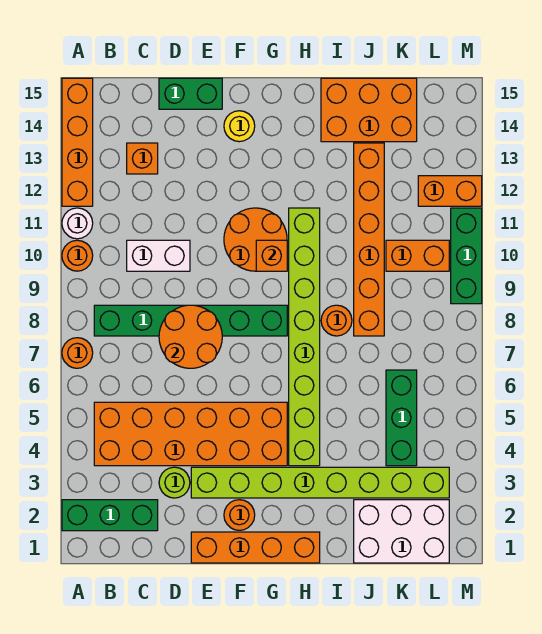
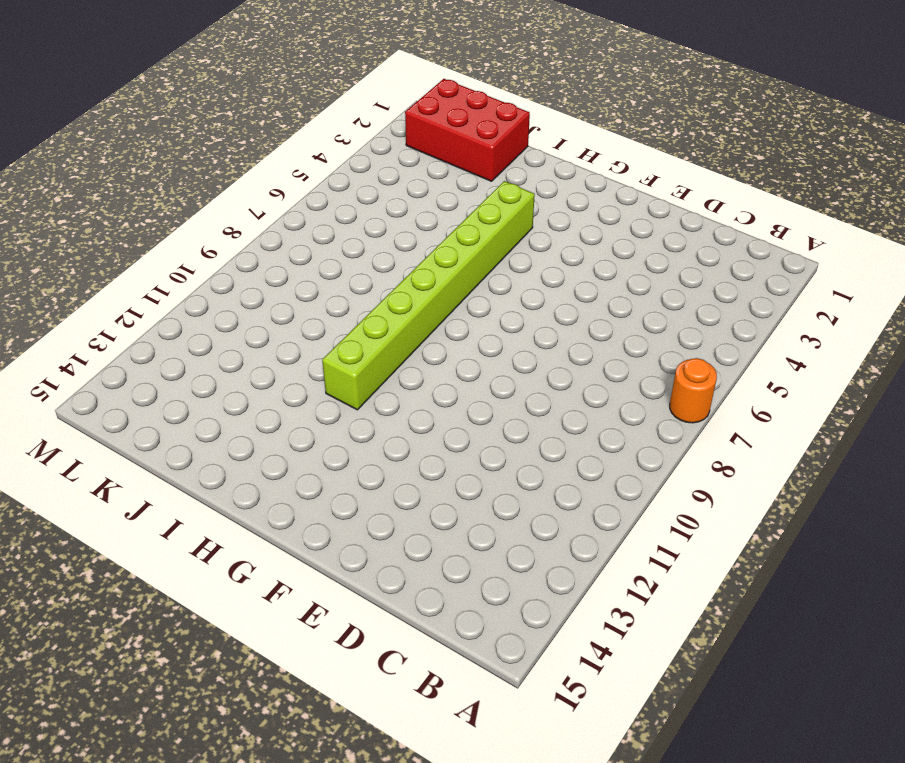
red 2x3 brick [405,79,530,181] -> white 2x3 brick [354,500,449,563]
none -> green 1x3 brick [62,500,158,531]
none -> orange 1x1 round brick [62,240,93,271]
none -> white 1x1 round brick [62,208,93,239]

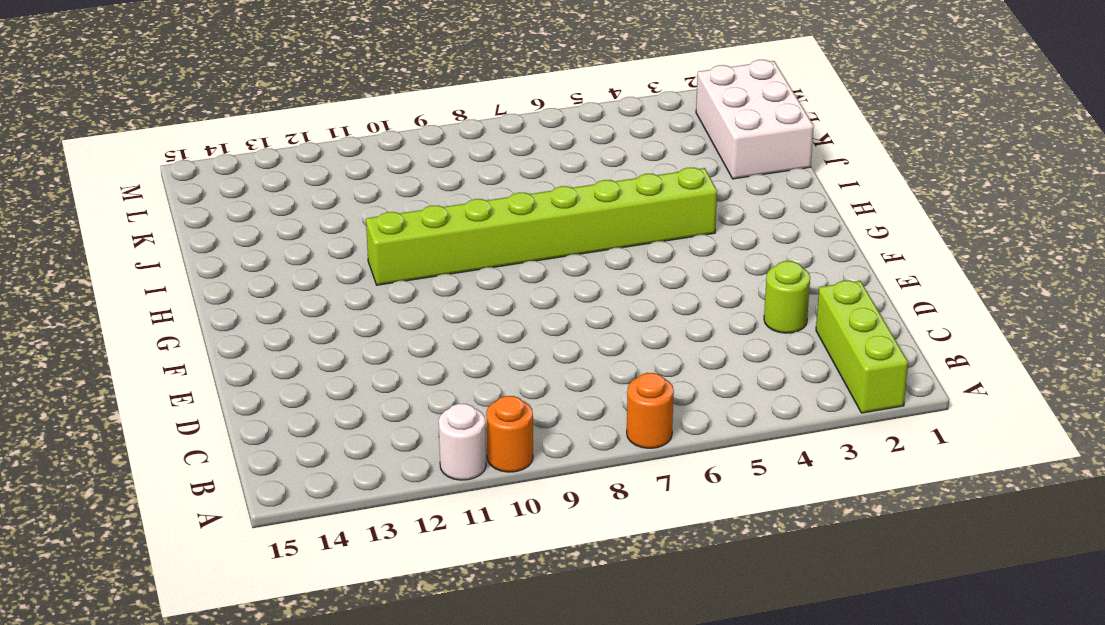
lime 1x3 brick [816,281,908,413] -> green 1x3 brick [62,500,158,531]
none -> orange 1x4 brick [62,78,93,206]
none -> orange 2x6 brick [94,402,287,466]
none -> green 1x6 brick [94,305,287,336]

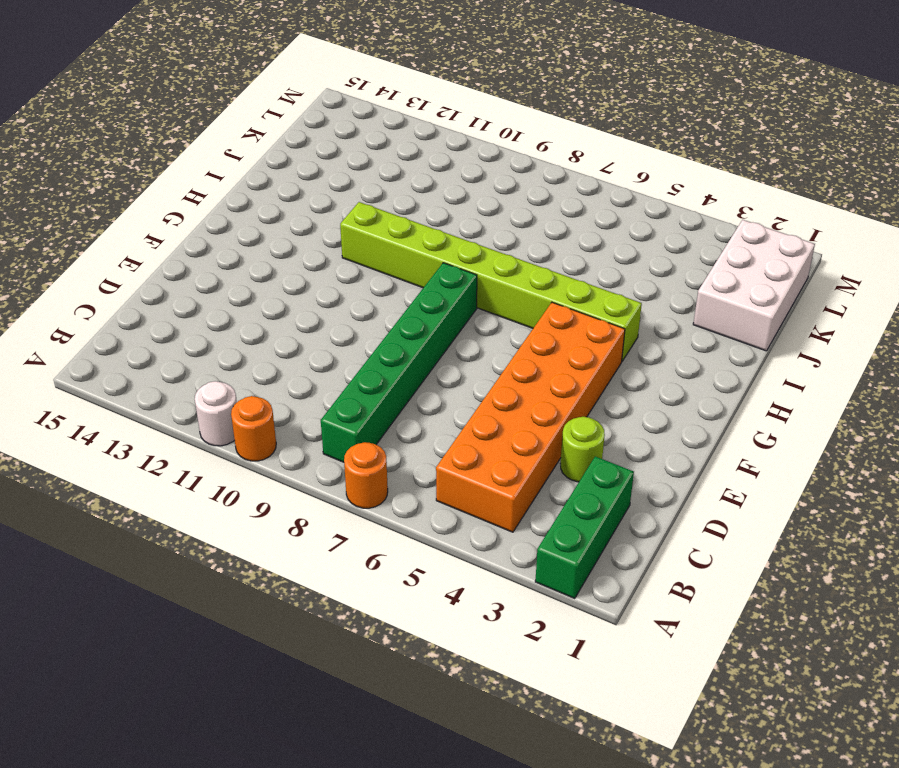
none -> orange 1x4 brick [62,78,93,206]
none -> white 1x2 brick [127,240,190,271]
none -> orange 1x1 brick [127,143,158,174]

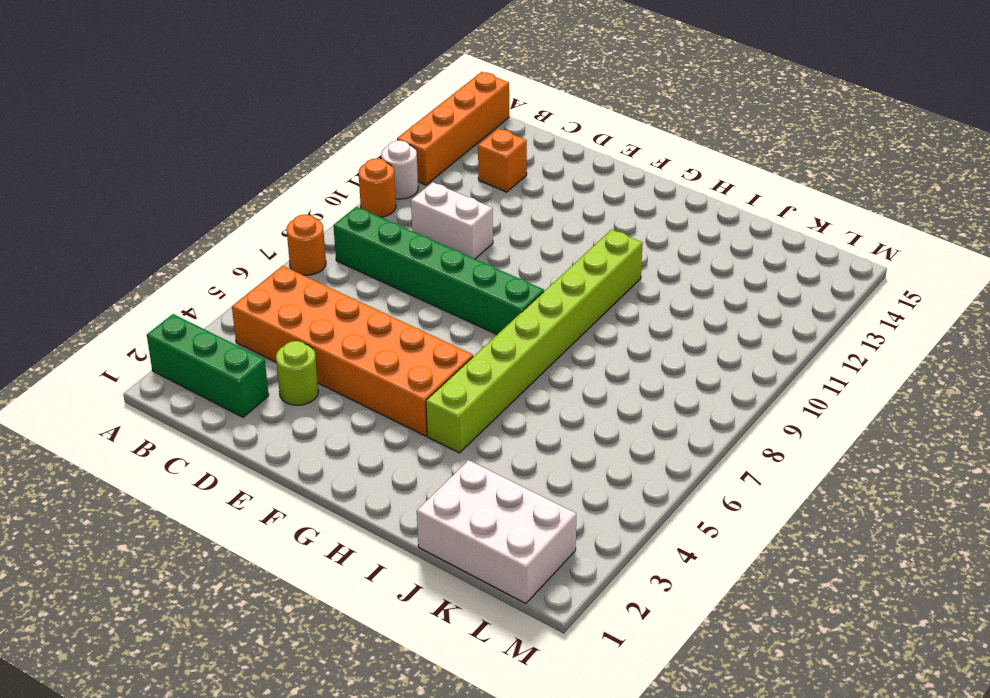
none -> green 1x2 brick [159,78,222,109]
none -> orange 1x4 brick [191,532,320,563]
none -> lime 1x8 brick [191,467,449,498]

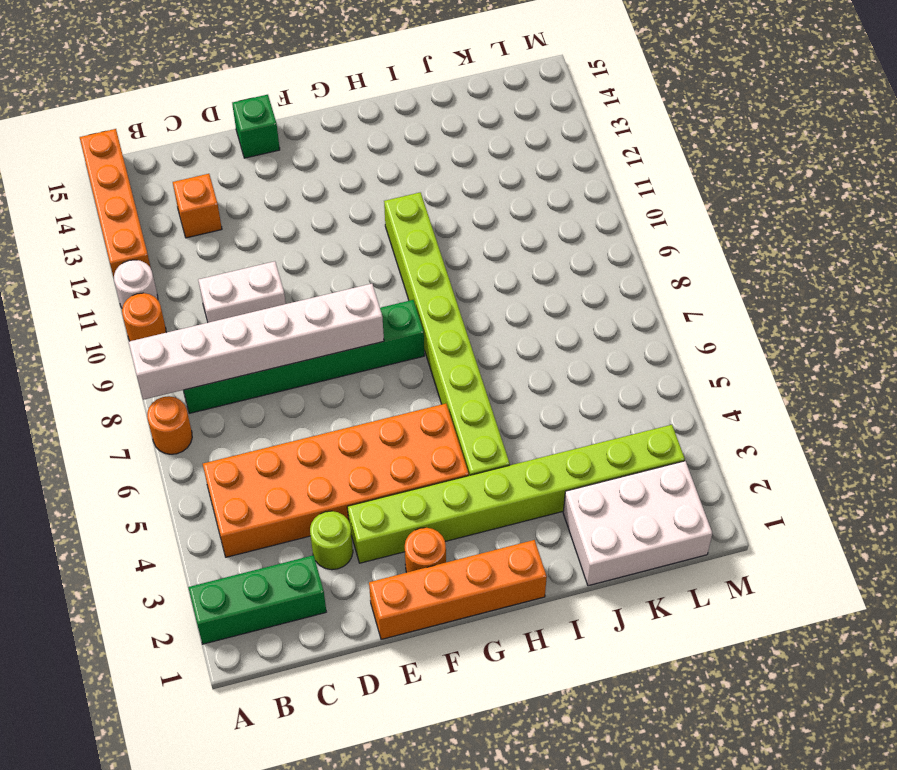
white 1x6 brick [129,284,384,400] -> orange 2x2 round brick [159,305,222,368]
green 1x1 brick [232,95,280,158] -> green 1x2 brick [159,78,222,109]
none -> orange 2x2 round brick [224,208,287,271]
none -> yellow 1x1 round brick [224,111,255,142]
none -> orange 1x1 round brick [321,305,352,336]

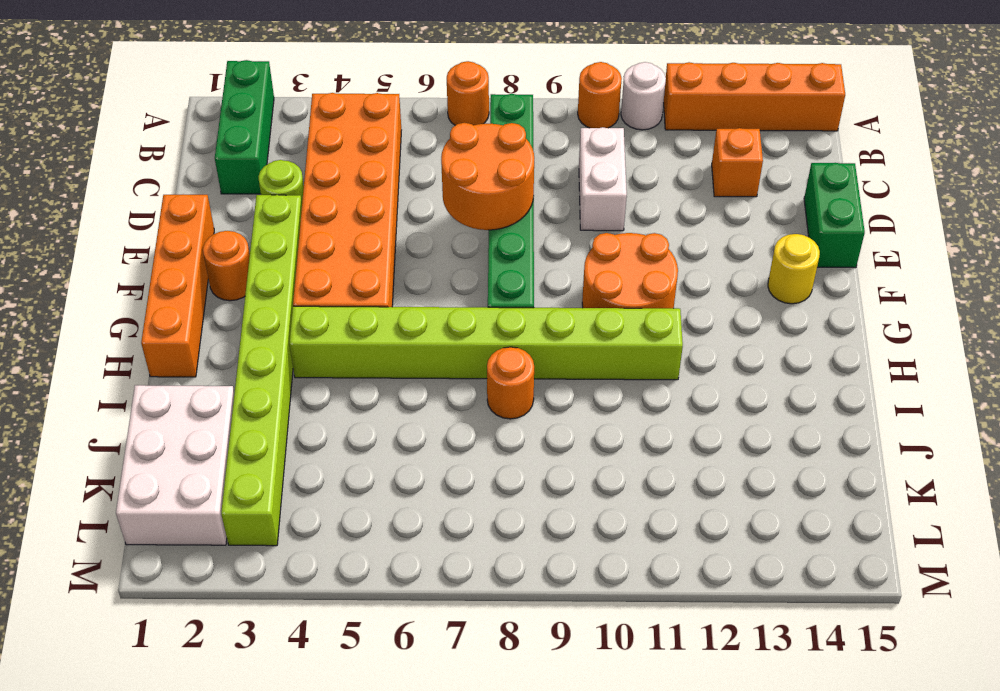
none -> orange 2x3 brick [321,78,417,142]
none -> orange 1x6 brick [354,143,384,336]
none -> green 1x3 brick [386,370,417,466]

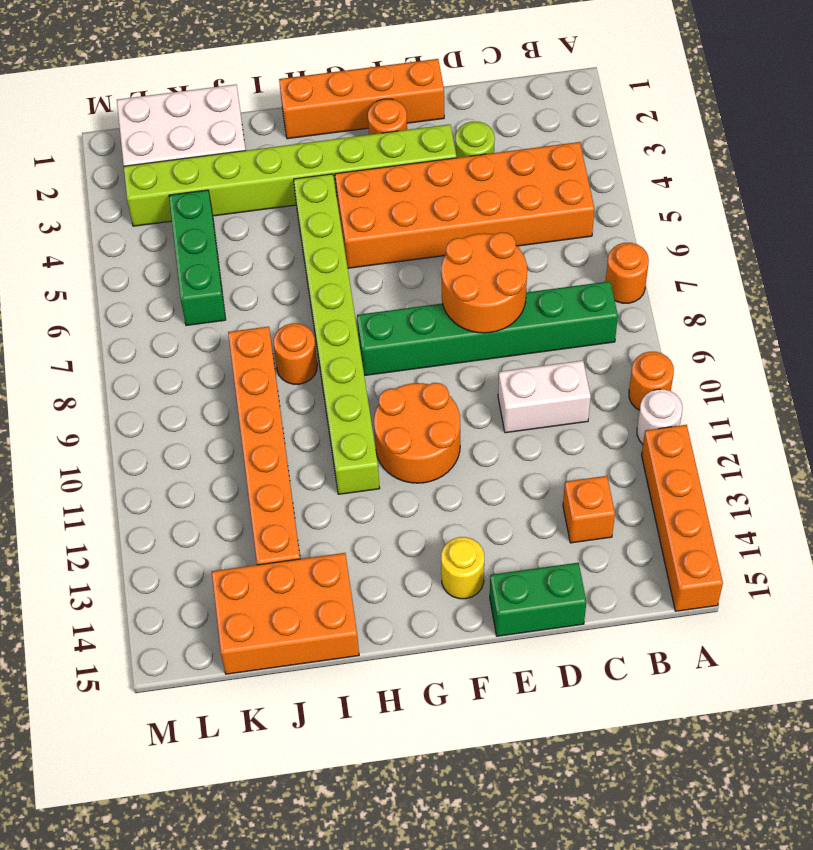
none -> green 1x3 brick [62,500,158,531]
none -> orange 1x2 brick [386,240,449,271]
none -> orange 1x2 brick [418,176,482,206]

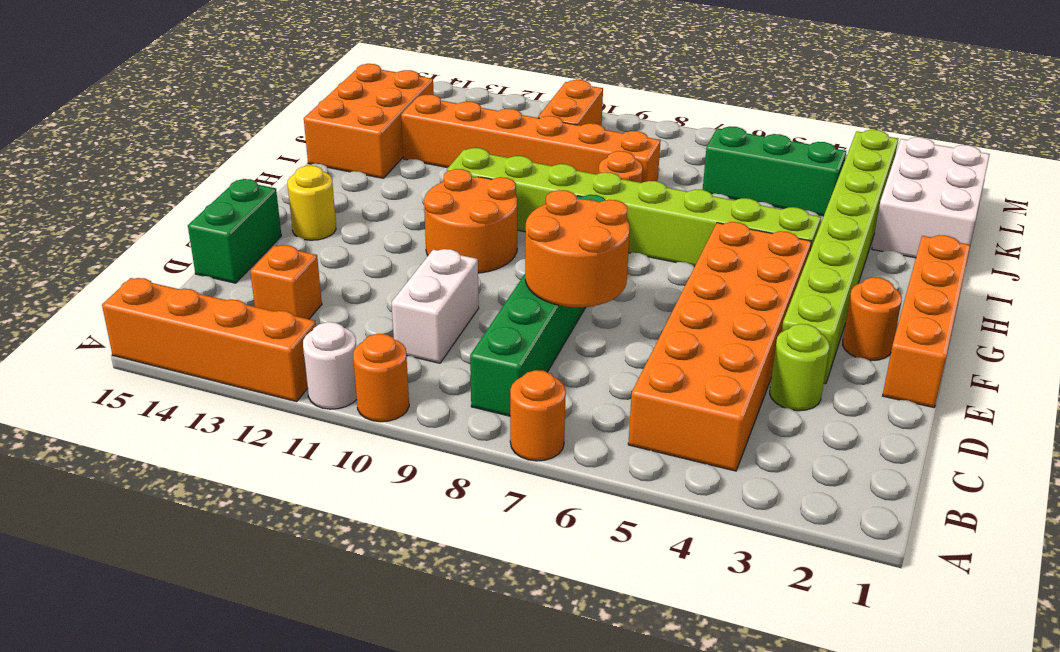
none -> green 1x3 brick [62,500,158,531]
none -> orange 1x2 brick [418,176,482,206]
none -> green 1x3 brick [451,208,482,304]

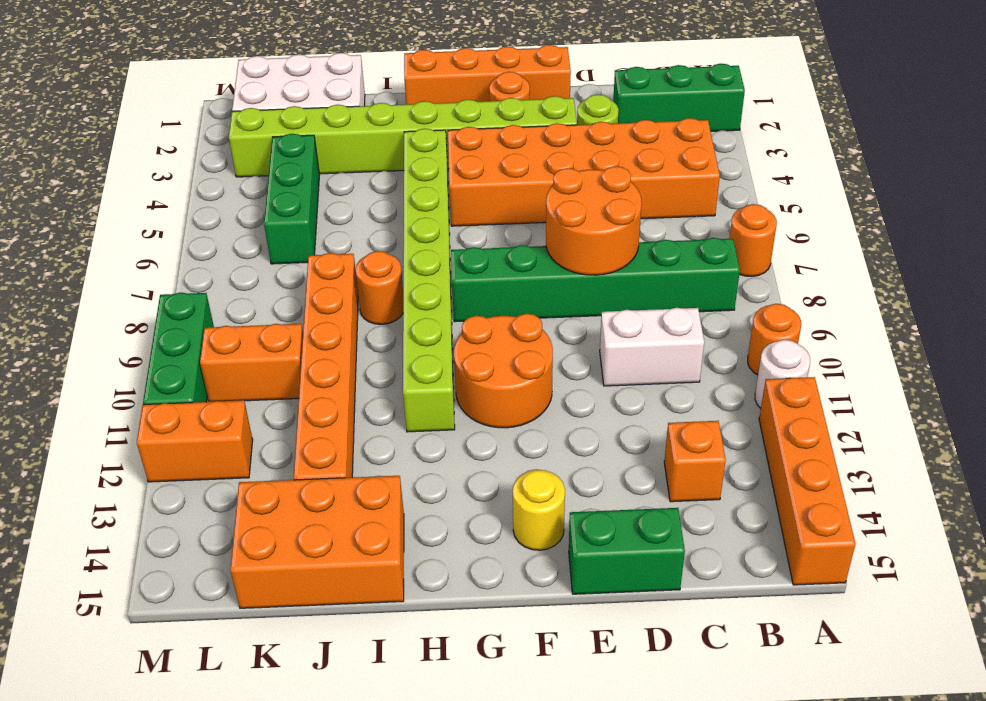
none -> orange 1x1 brick [256,240,287,271]

